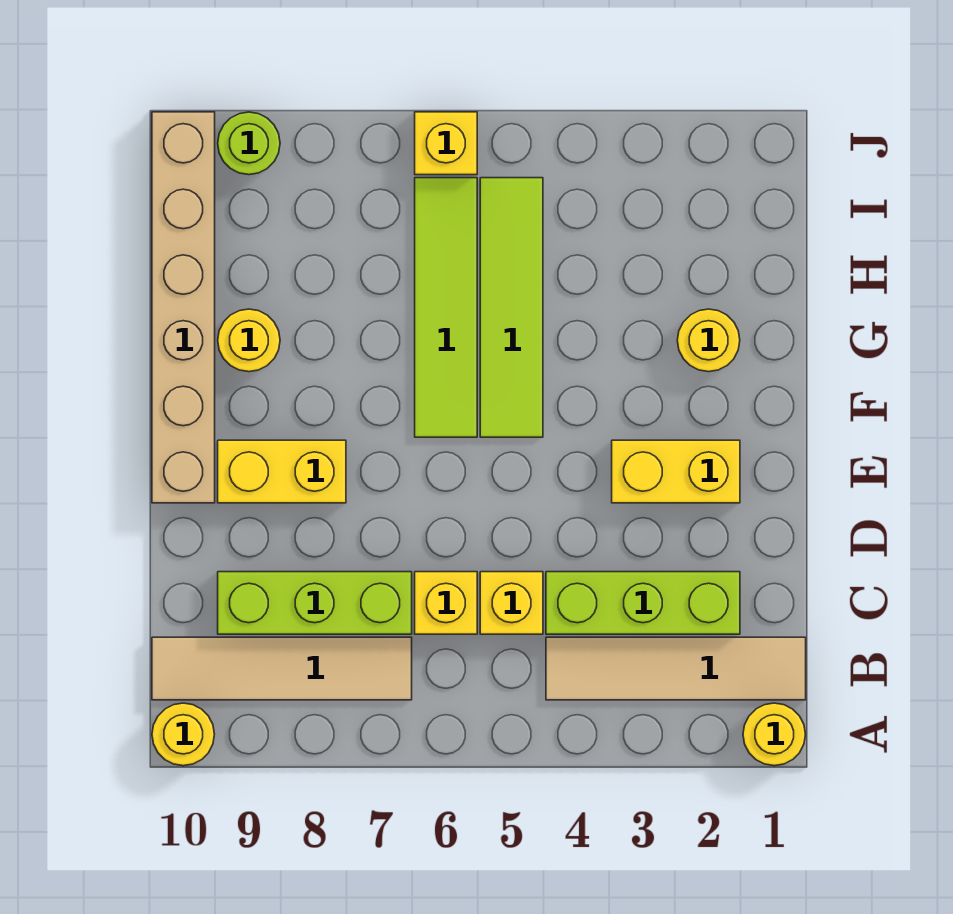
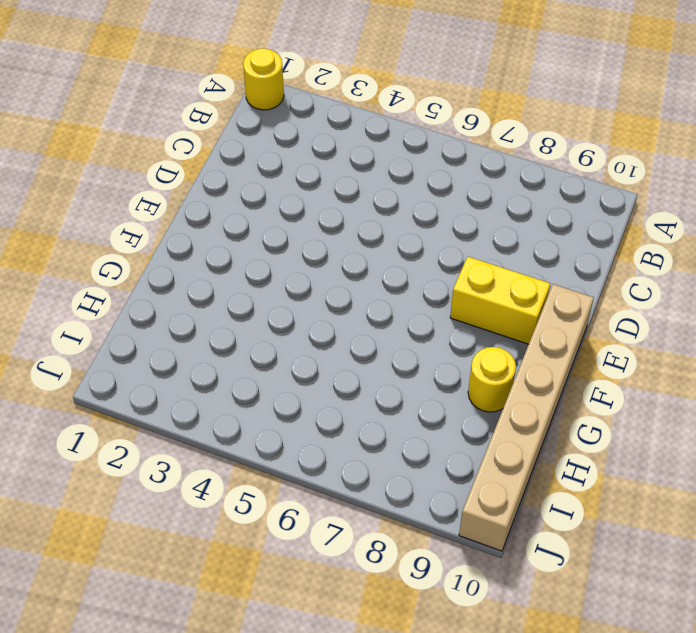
none -> yellow 1x1 round brick [152,703,214,766]
none -> tan 1x4 tile [546,637,806,700]
none -> tan 1x4 tile [152,637,412,700]

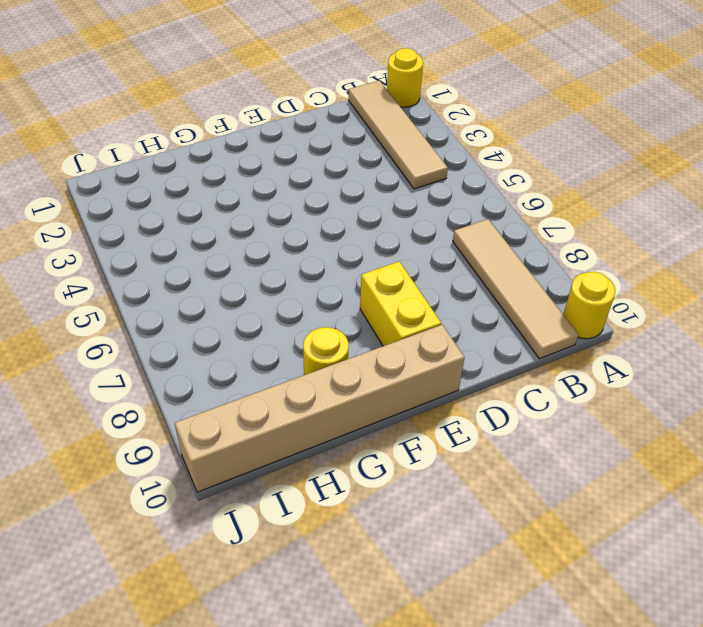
none -> lime 1x3 brick [546,572,740,634]
none -> yellow 1x1 brick [480,572,543,634]
none -> yellow 1x1 brick [415,572,477,634]

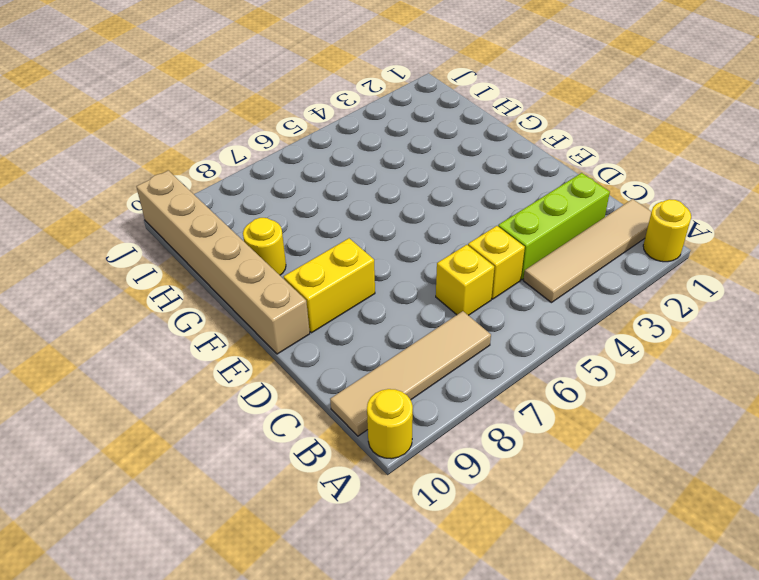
none -> lime 1x3 brick [218,572,412,634]
none -> yellow 1x2 brick [612,440,740,503]
none -> lime 1x4 tile [480,178,543,437]

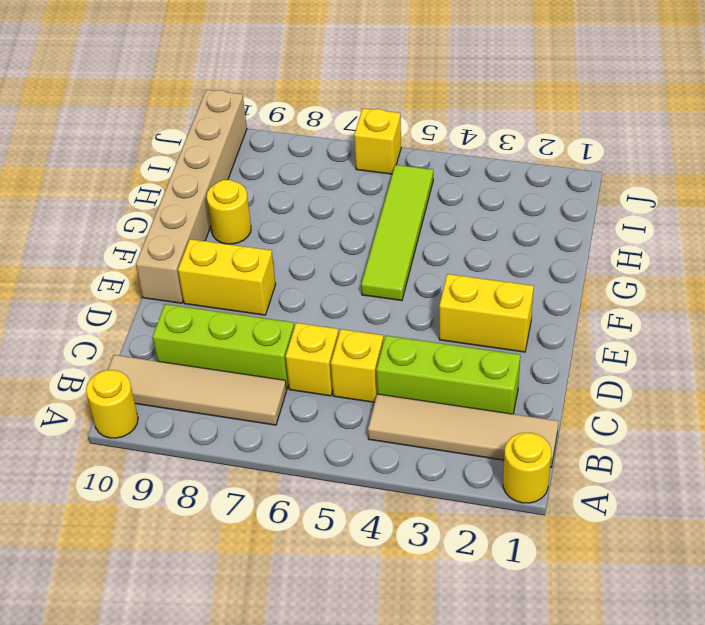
none -> lime 1x4 tile [415,178,477,437]
none -> yellow 1x1 round brick [677,309,740,372]
none -> lime 1x1 round brick [218,112,280,175]

